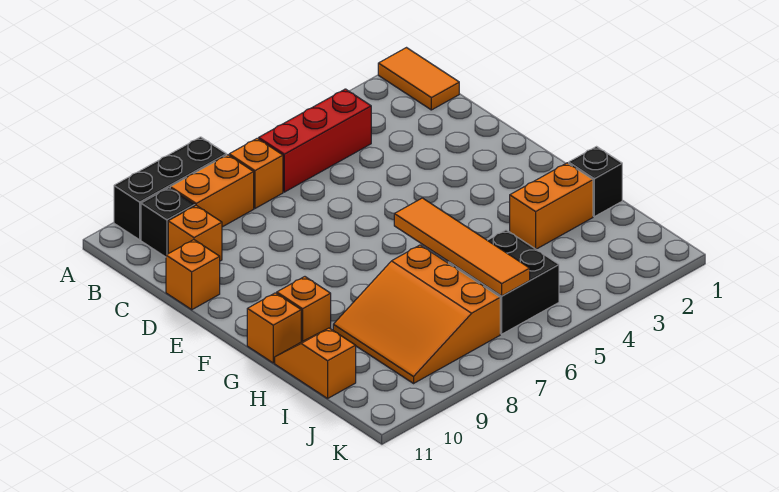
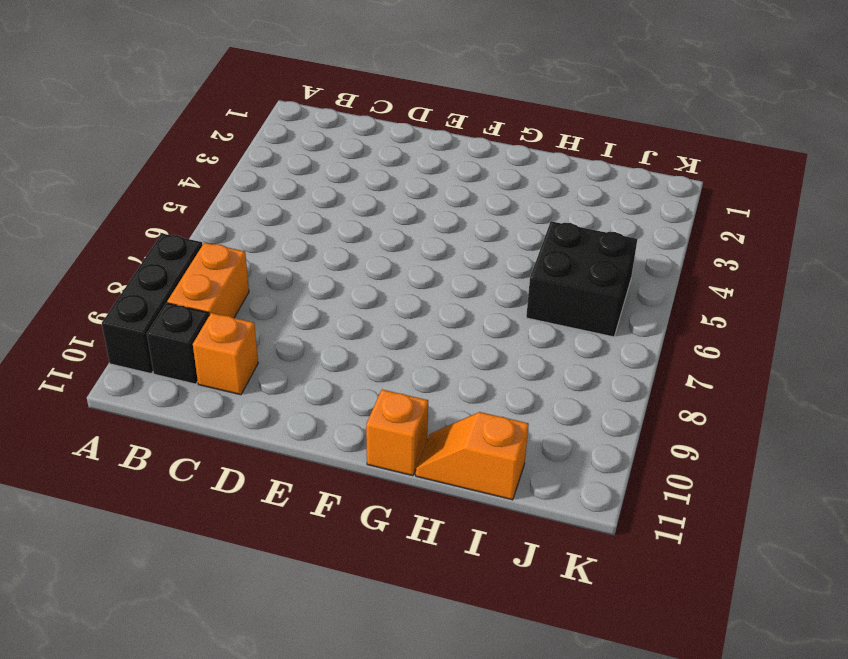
none -> orange 1x2 tile [378,48,459,110]
none -> red 1x3 brick [259,89,371,192]
none -> orange 1x1 brick [229,138,283,208]

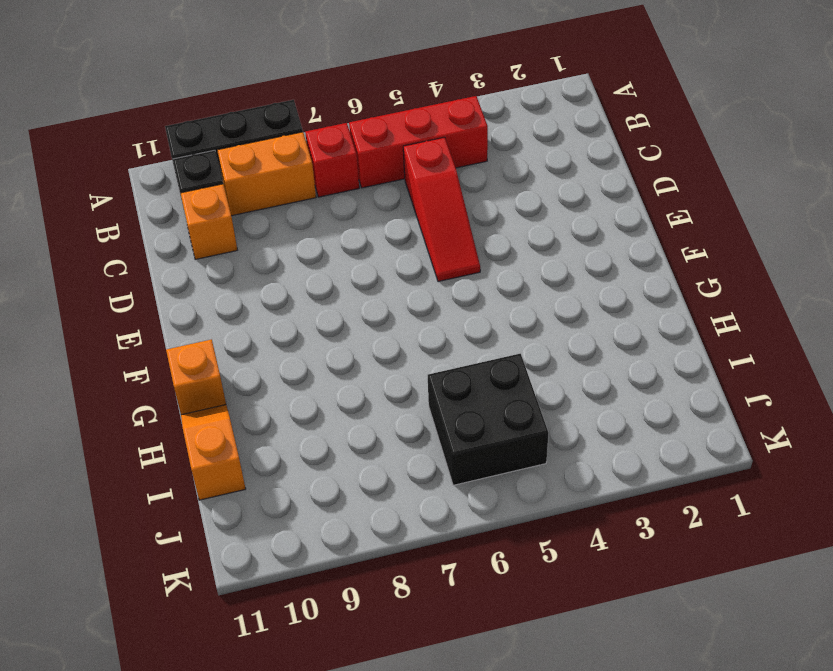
red 1x1 brick [305,123,359,197] -> orange 1x1 brick [229,138,283,208]
red 1x3 slope [403,137,480,282] -> none
none -> orange 1x2 tile [378,48,459,110]
none -> orange 1x1 brick [166,240,220,310]
none -> orange 1x1 brick [277,277,331,342]

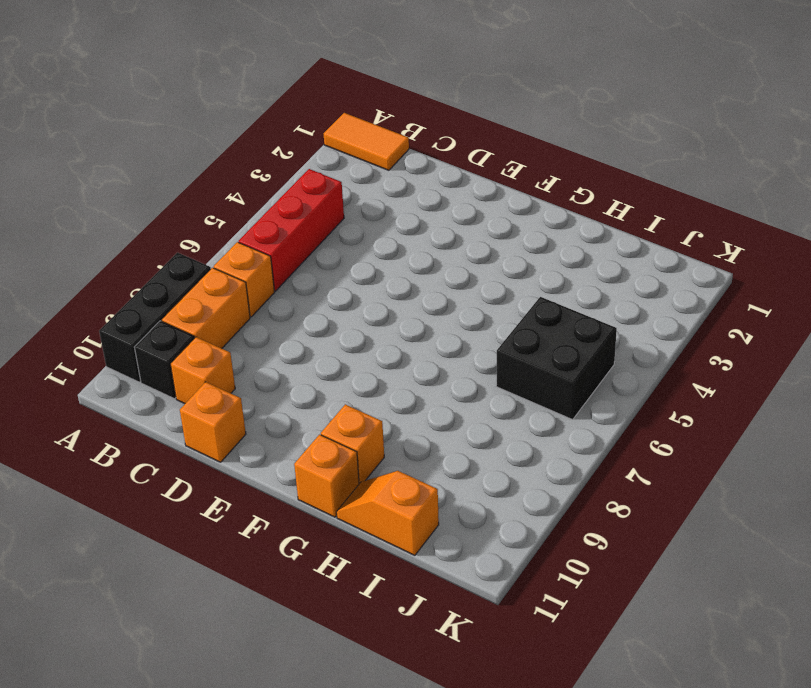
none -> black 1x1 brick [569,147,622,217]
none -> orange 1x2 brick [510,163,593,249]
none -> orange 3x3 slope [333,245,500,383]

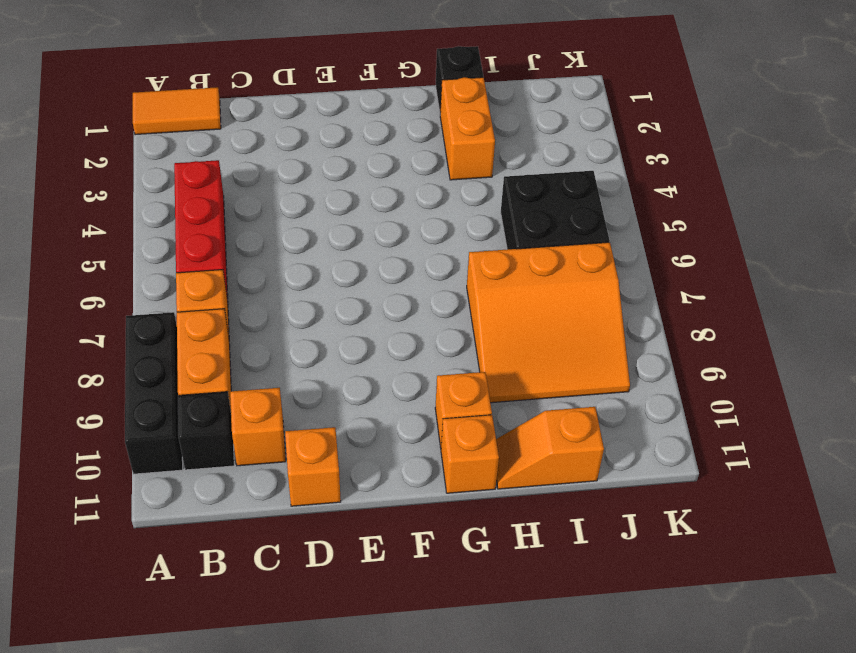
none -> orange 1x4 tile [394,198,530,296]

